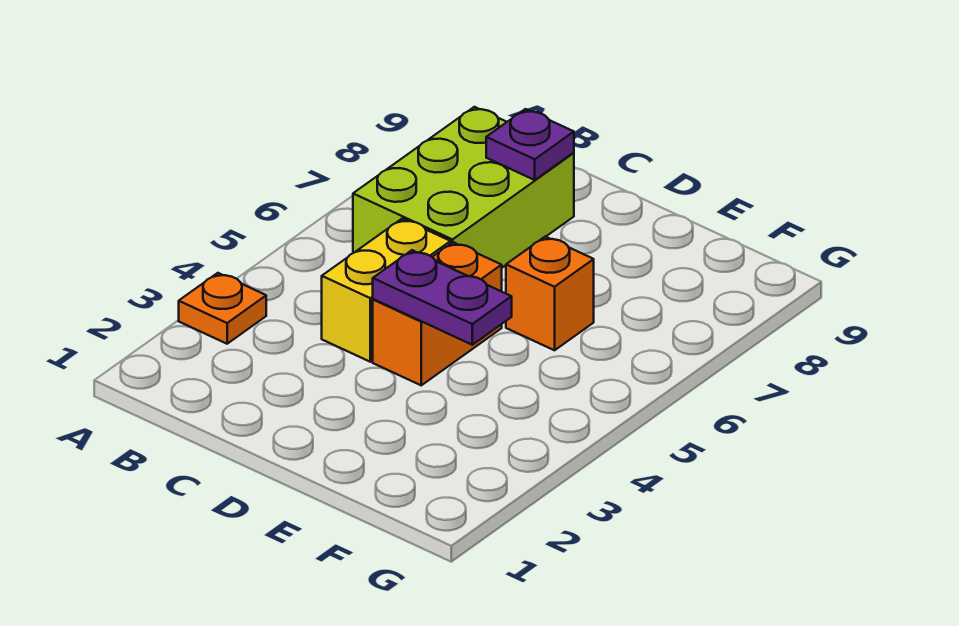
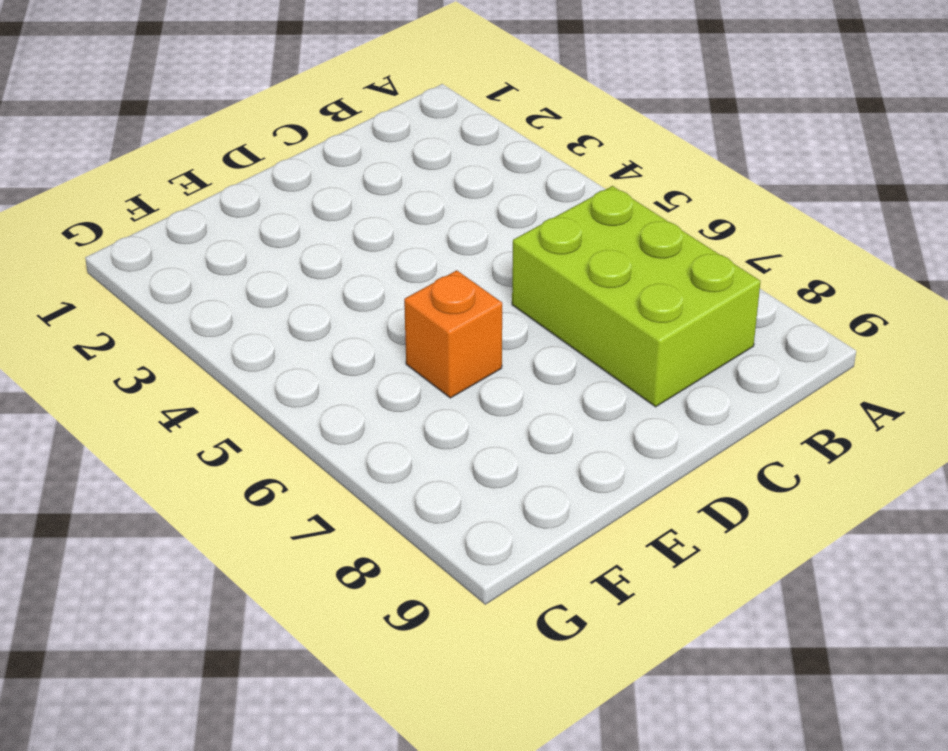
none -> orange 1x1 plate [179,273,266,344]
none -> yellow 1x2 brick [322,219,451,362]

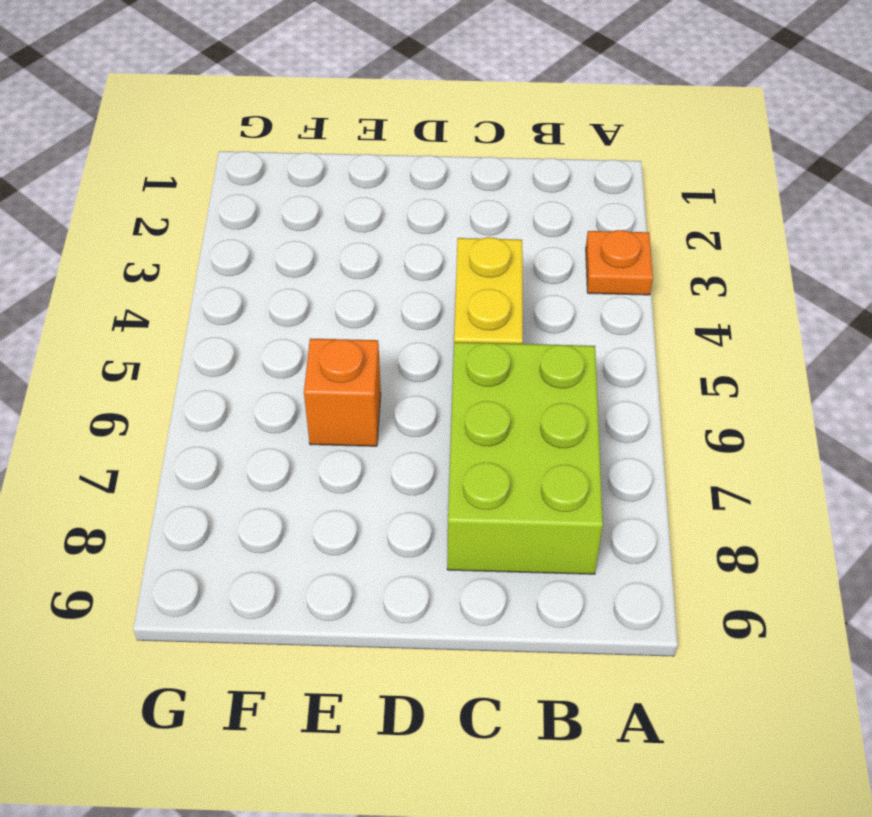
none -> orange 1x2 brick [373,242,502,385]
none -> purple 1x1 plate [486,109,574,180]

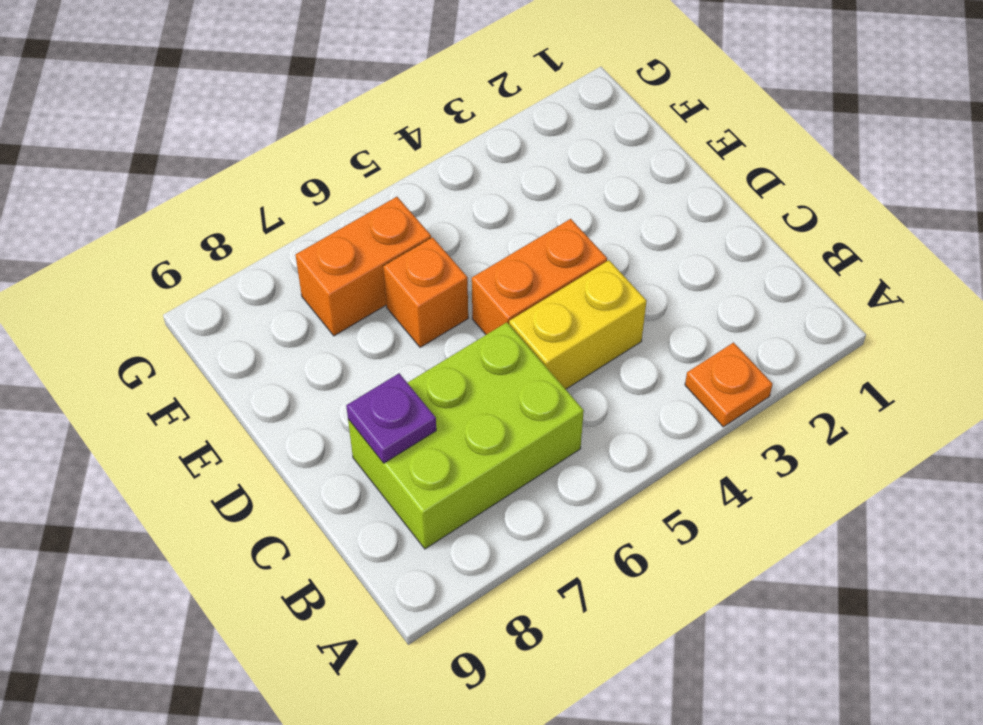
orange 1x2 brick [296,197,431,336] -> none
none -> purple 1x2 plate [373,250,512,345]

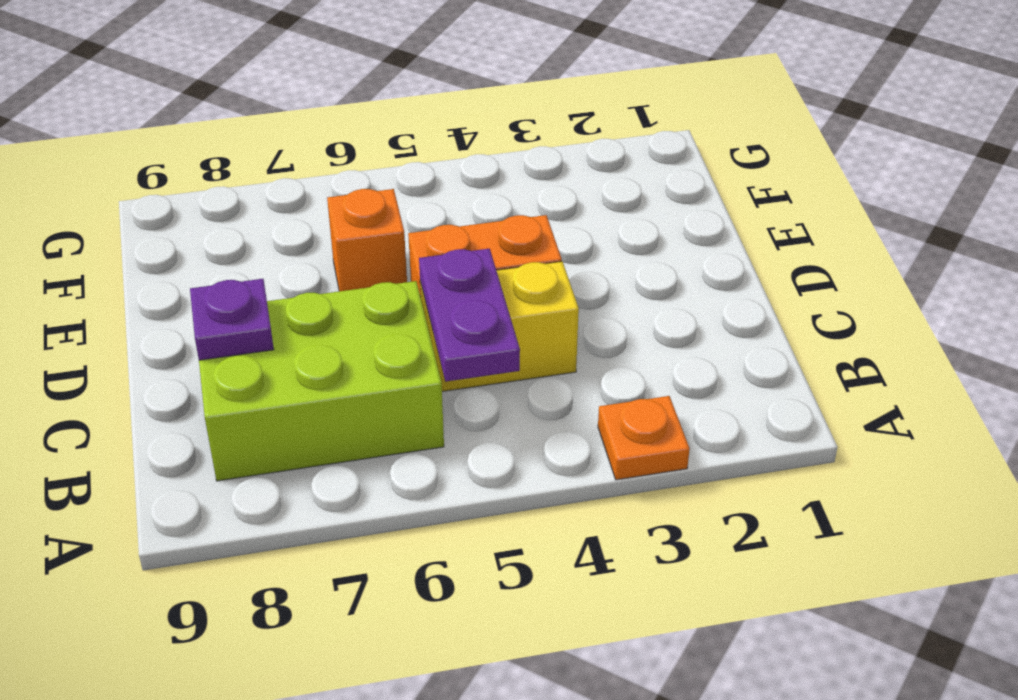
purple 1x2 plate [419,249,520,381] -> purple 1x2 plate moved to [373,250,512,345]

